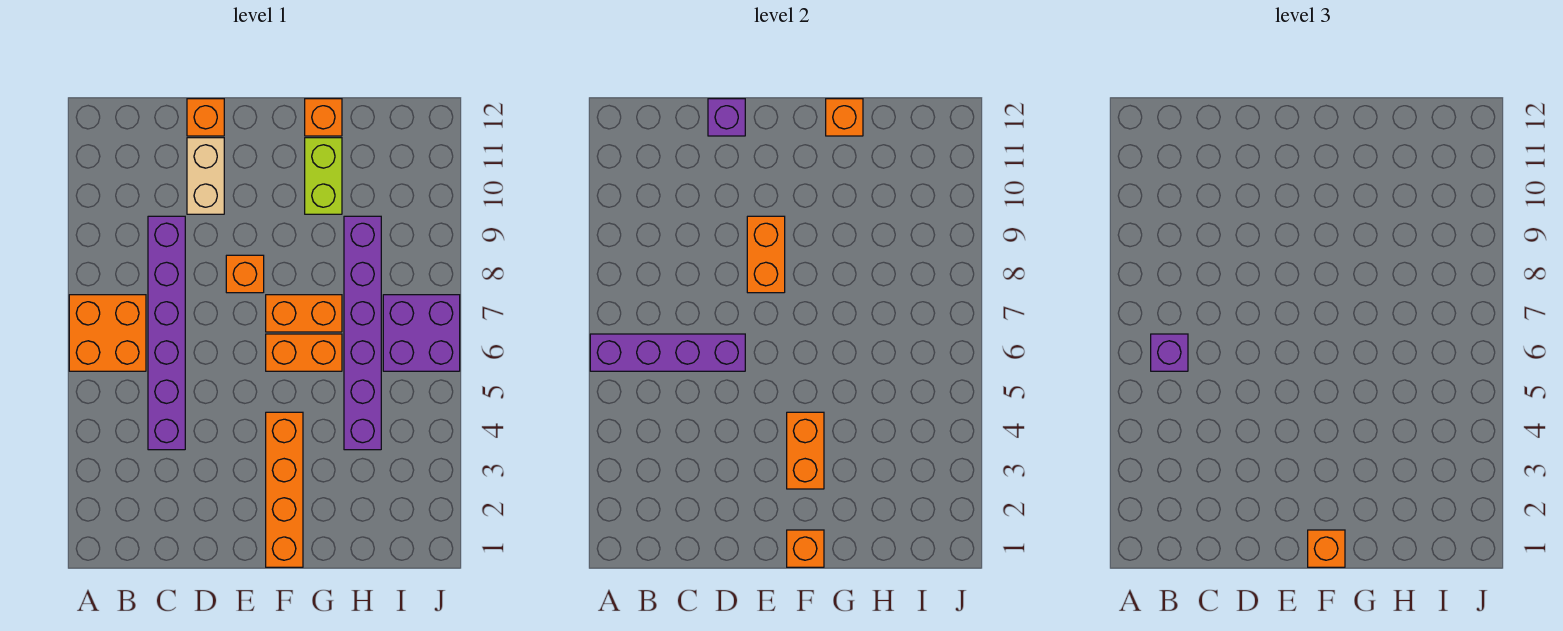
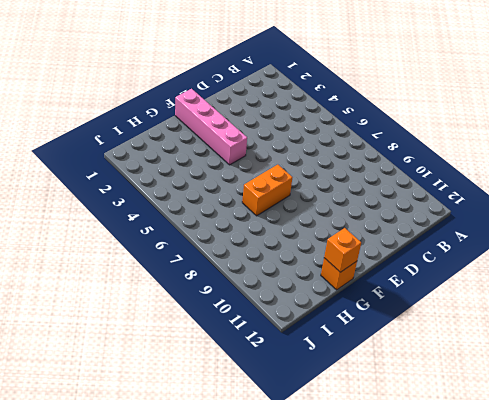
pink 1x4 brick [175,89,247,165] -> orange 1x4 brick [266,412,303,567]
none -> orange 2x2 brick [69,295,146,371]
none -> purple 1x6 brick [148,216,185,450]
none -> tan 1x2 brick [187,138,224,214]

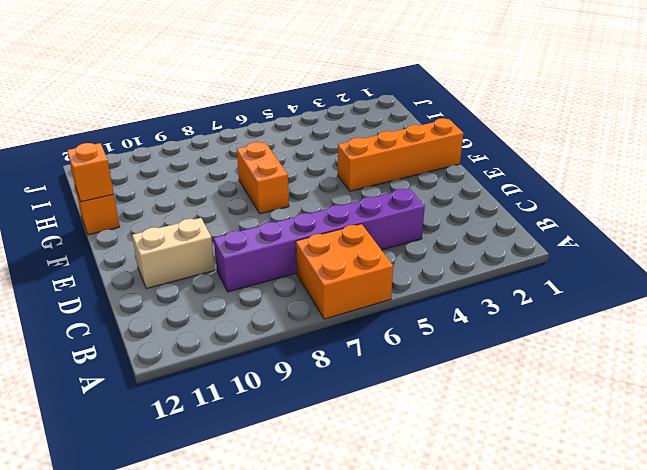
none -> orange 1x1 brick [187,99,224,136]
none -> orange 1x1 brick [226,255,264,293]
none -> orange 1x2 brick [266,334,342,371]

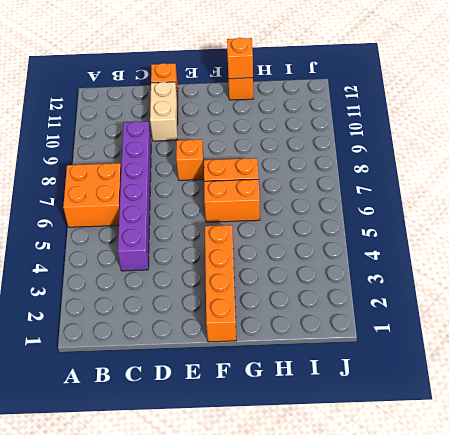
none -> lime 1x2 brick [305,138,342,214]
none -> purple 1x6 brick [344,216,381,450]
none -> purple 2x2 brick [383,295,460,371]

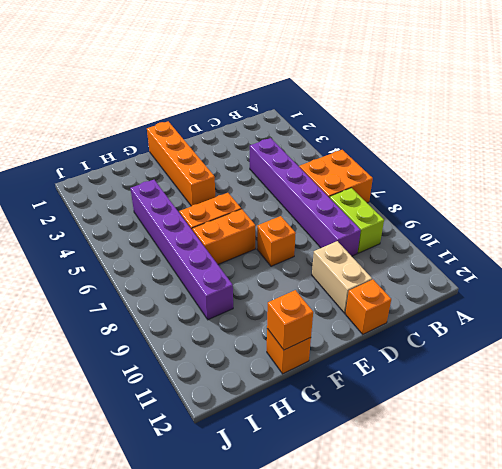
lime 1x2 brick [330,188,384,253] -> lime 1x2 brick moved to [305,138,342,214]
none -> purple 2x2 brick [383,295,460,371]
none -> purple 1x4 brick [590,334,745,371]
none -> purple 1x1 brick [708,99,745,136]

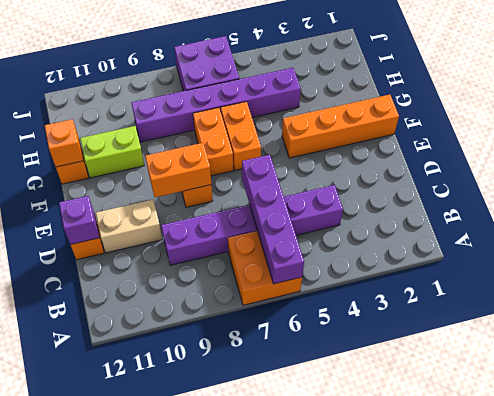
none -> orange 1x1 brick [787,530,824,567]
none -> orange 1x2 brick [787,412,824,489]
none -> purple 1x1 brick [1151,334,1188,371]

